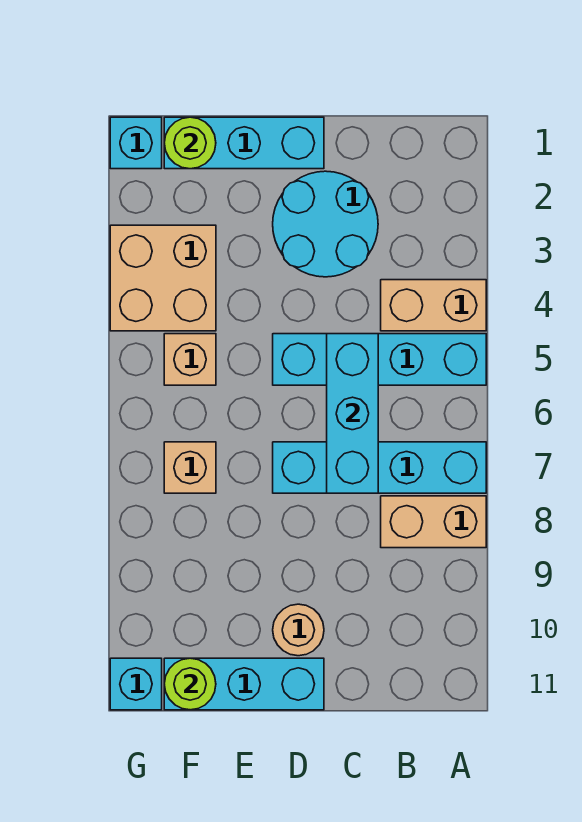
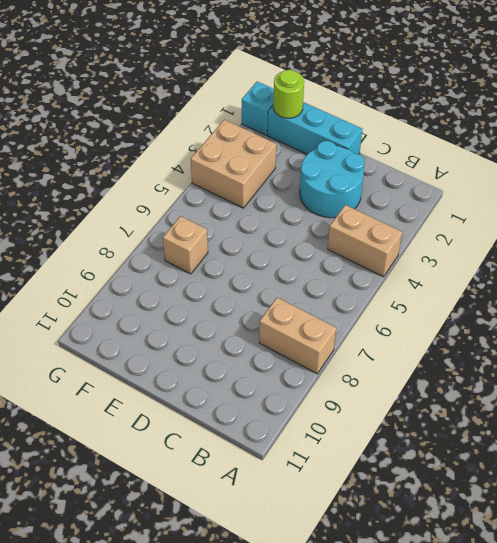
none -> cyan 1x4 brick [273,334,486,385]
none -> cyan 1x4 brick [273,442,486,493]
none -> tan 1x1 round brick [273,604,324,656]

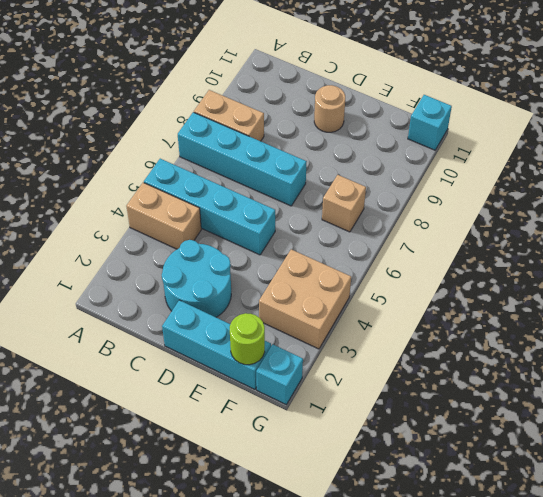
none -> cyan 1x3 brick [164,658,324,710]
none -> tan 1x1 brick [164,334,216,385]
none -> cyan 1x3 brick [327,334,378,493]

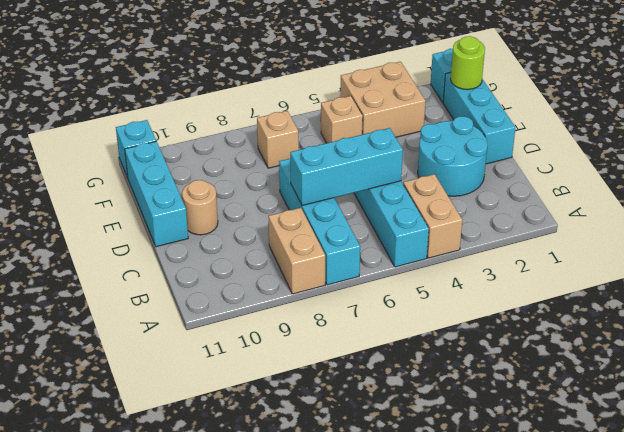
none -> lime 1x1 round brick [164,658,216,710]

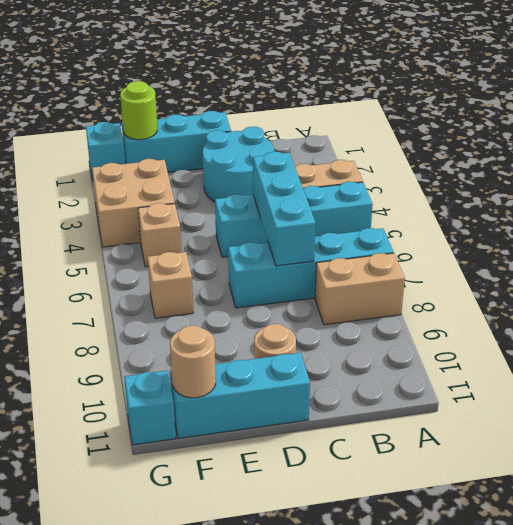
tan 1x1 round brick [170,326,216,398] -> lime 1x1 round brick [164,658,216,710]

